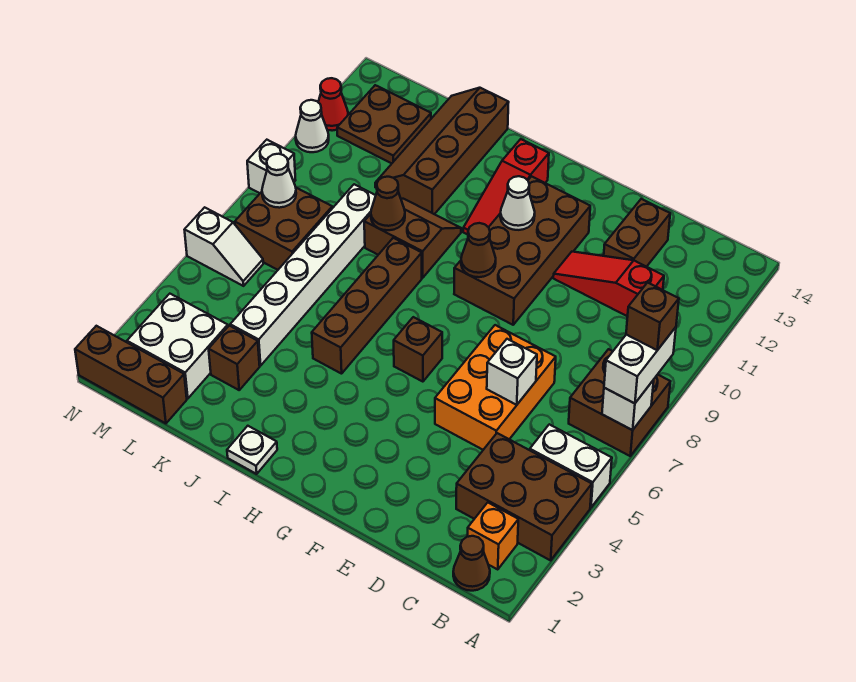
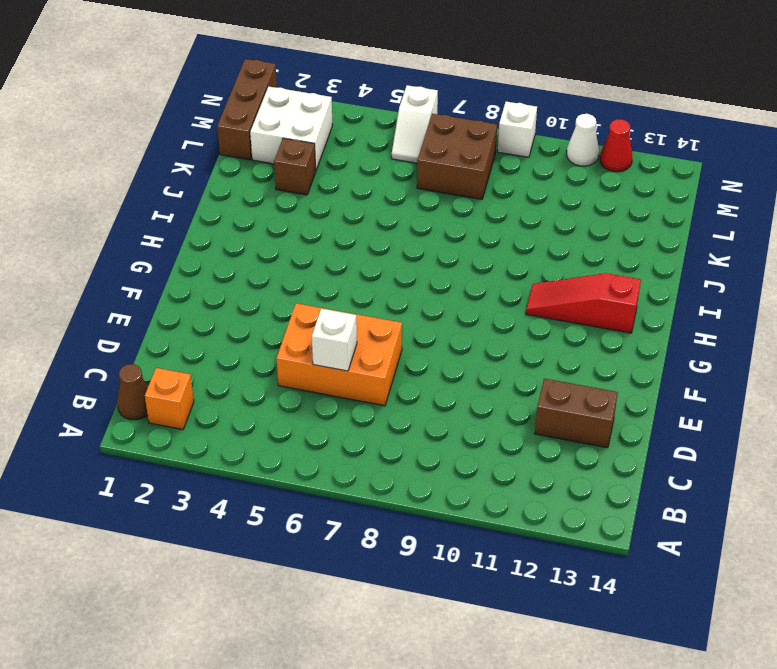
none -> brown 2x3 brick [456,433,592,560]
none -> white 1x2 brick [530,424,612,508]
none -> brown 2x2 brick [569,349,670,456]
none -> red 1x3 slope [553,252,664,317]

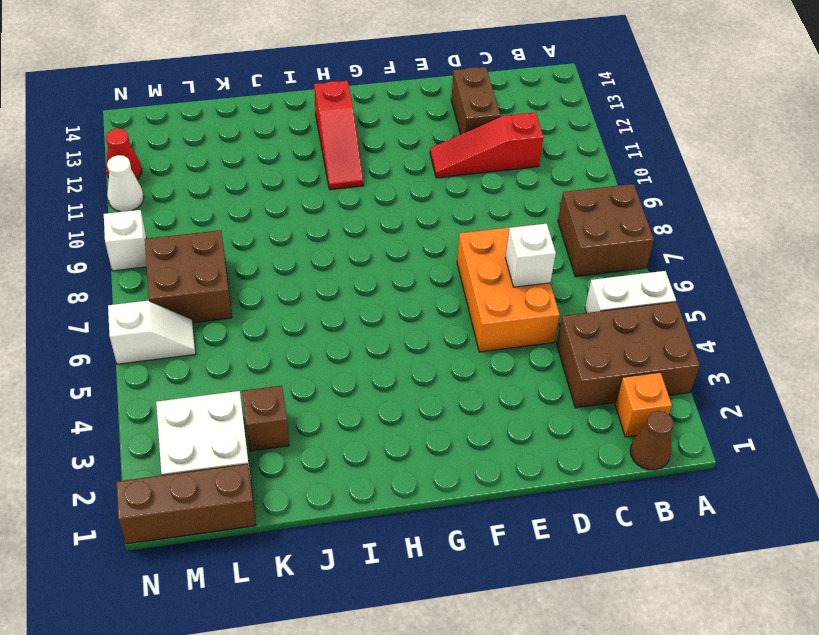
none -> brown 2x4 brick [454,176,590,325]
none -> brown 1x1 brick [394,317,442,382]
none -> white 1x1 plate [227,426,277,474]
none -> brown 1x4 brick [312,238,422,374]

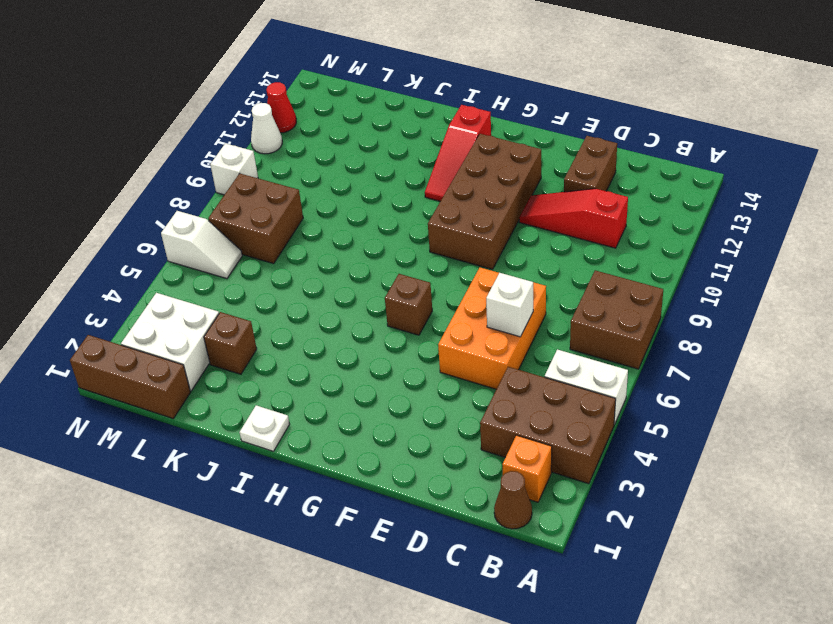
none -> brown 1x4 brick [312,238,422,374]
none -> brown 2x2 slope [364,199,461,278]
none -> brown 2x4 slope [375,88,509,214]
none -> white 1x6 brick [230,184,376,366]

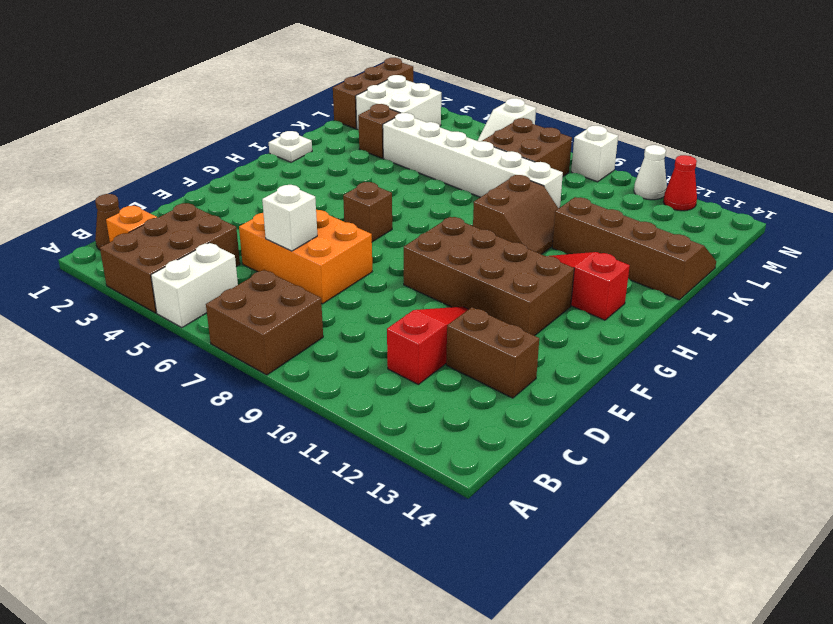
none -> brown 1x4 brick [312,238,422,374]
none -> brown 2x2 plate [337,85,431,163]
none -> white 1x1 brick [602,380,654,430]
none -> brown 1x1 cone [461,223,496,277]

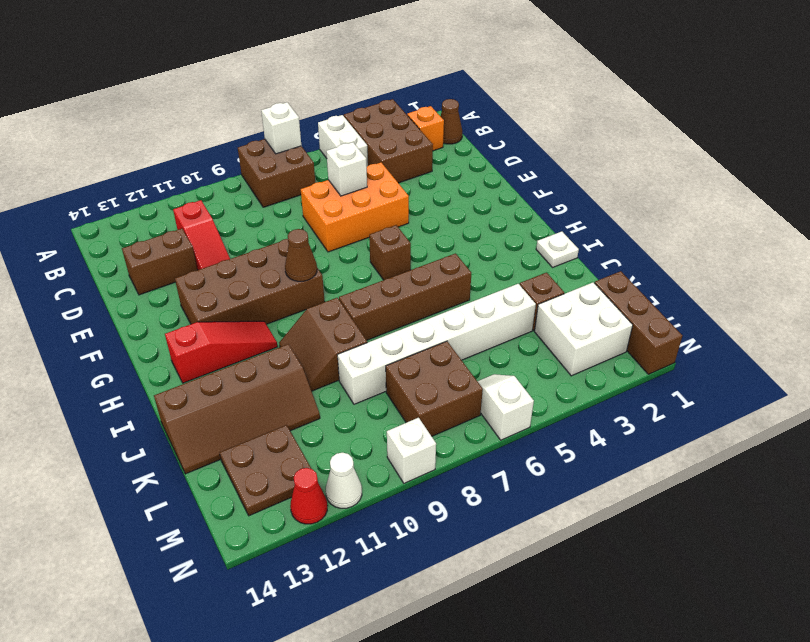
none -> white 1x1 cone [500,176,535,230]
none -> brown 1x1 cone [371,177,405,230]
none -> white 1x1 cone [262,154,296,208]
none -> white 1x2 brick [604,327,676,403]

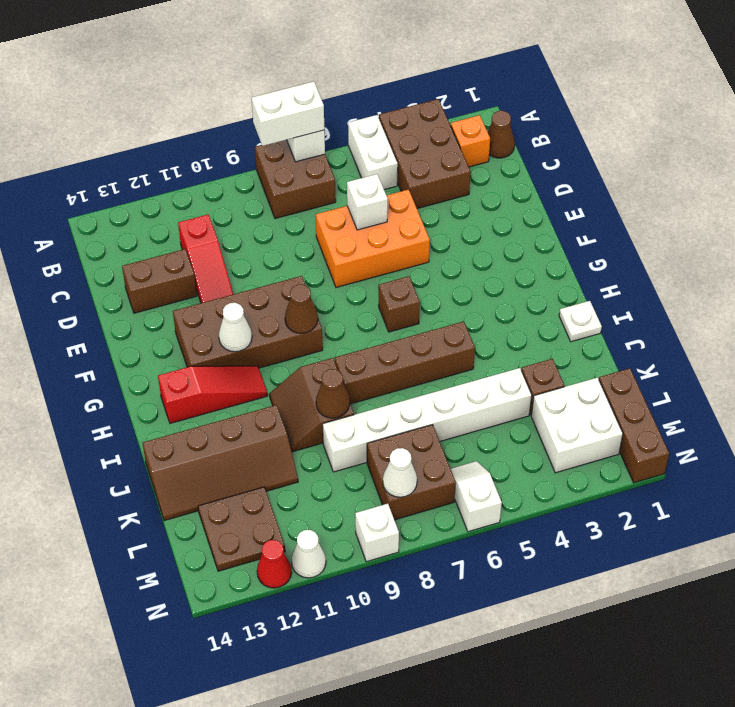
none -> brown 1x1 brick [626,283,679,350]

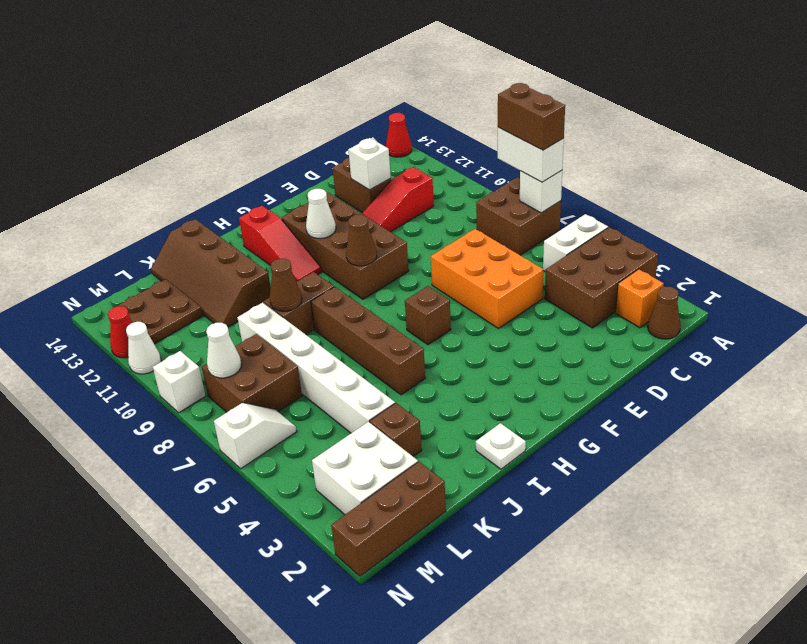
brown 1x2 brick [498,83,565,150] -> brown 1x1 brick [626,283,679,350]
red 1x1 cone [386,113,412,157] -> none
white 1x1 brick [348,138,391,190] -> white 1x1 brick moved to [487,339,537,405]

